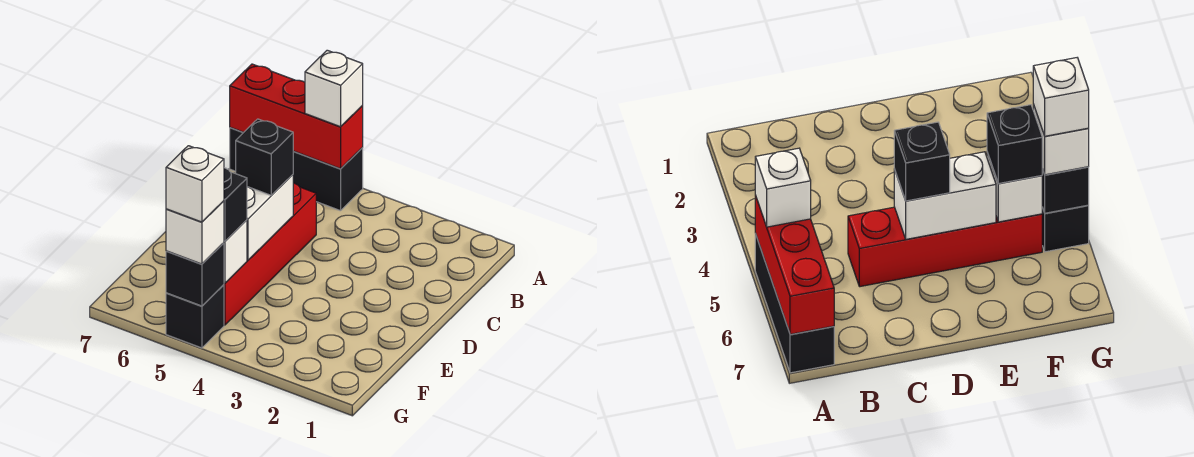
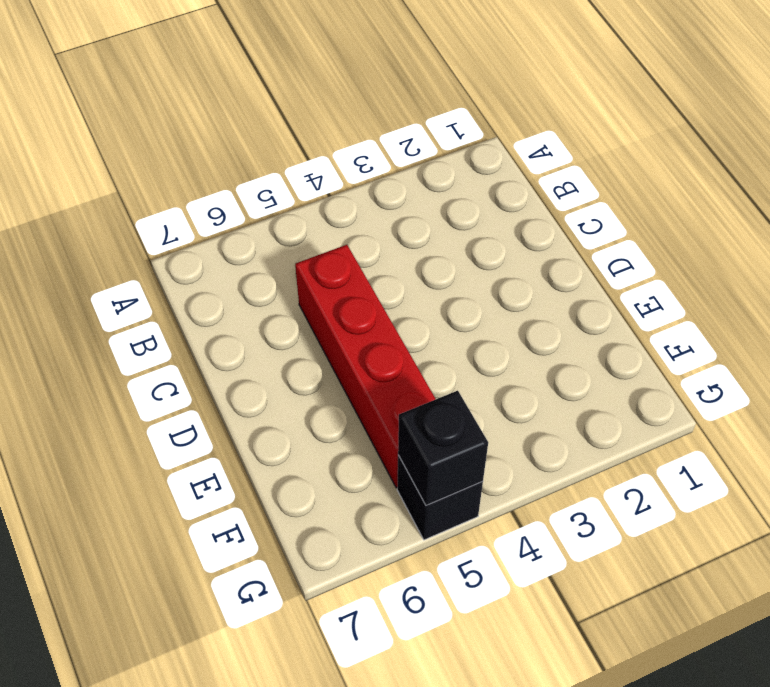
none -> black 1x3 brick [230,128,363,211]
none -> red 1x3 brick [230,64,363,169]
none -> white 1x2 brick [247,175,293,260]

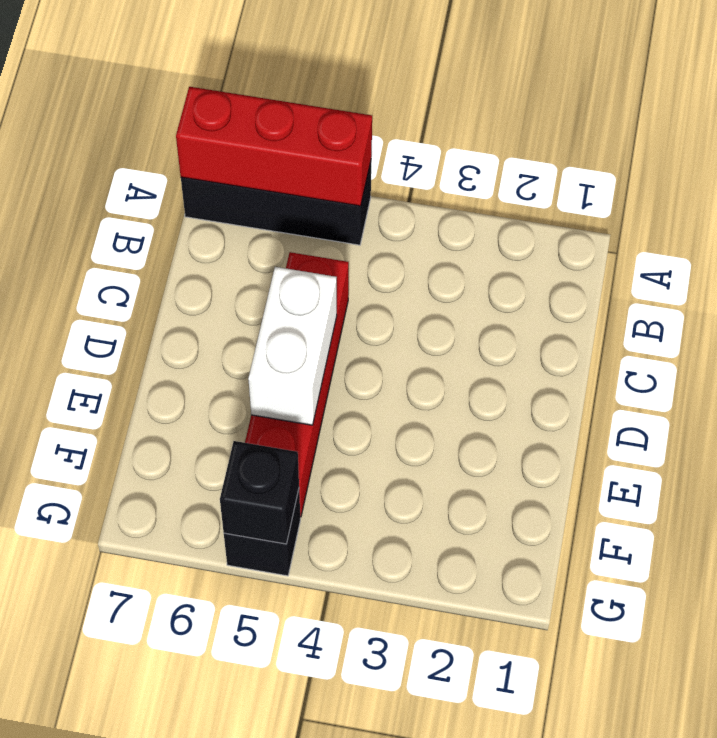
none -> white 1x1 brick [224,220,247,283]
none -> white 1x1 brick [305,50,363,127]
none -> black 1x1 brick [236,119,293,195]

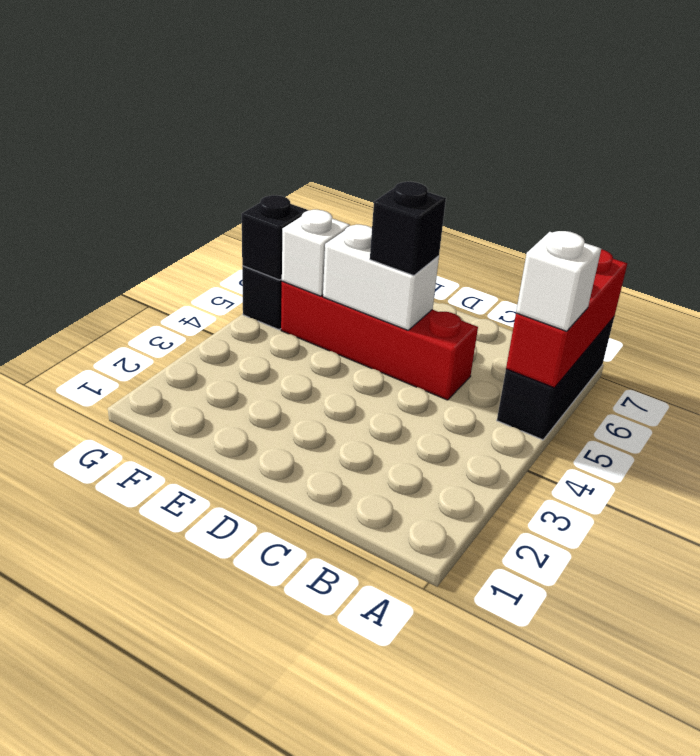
none -> black 1x1 brick [224,168,247,241]
none -> white 1x1 brick [166,201,224,264]
none -> white 1x1 brick [166,146,224,222]

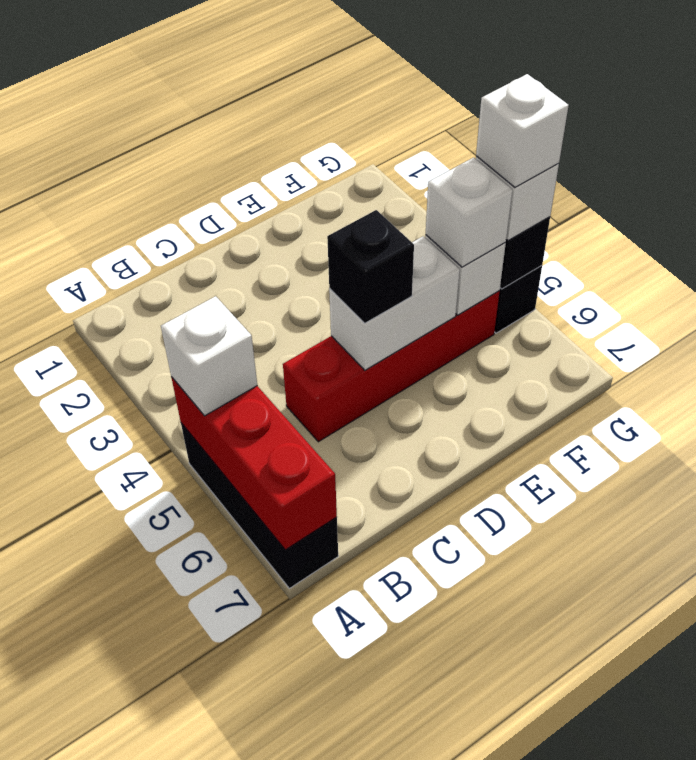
white 1x1 brick [426,158,512,267] -> black 1x1 brick [224,168,247,241]

